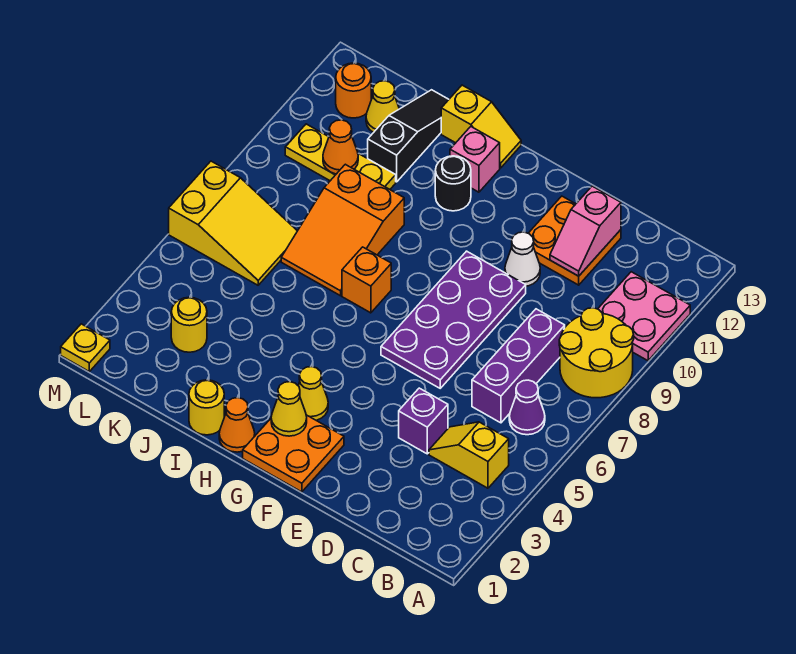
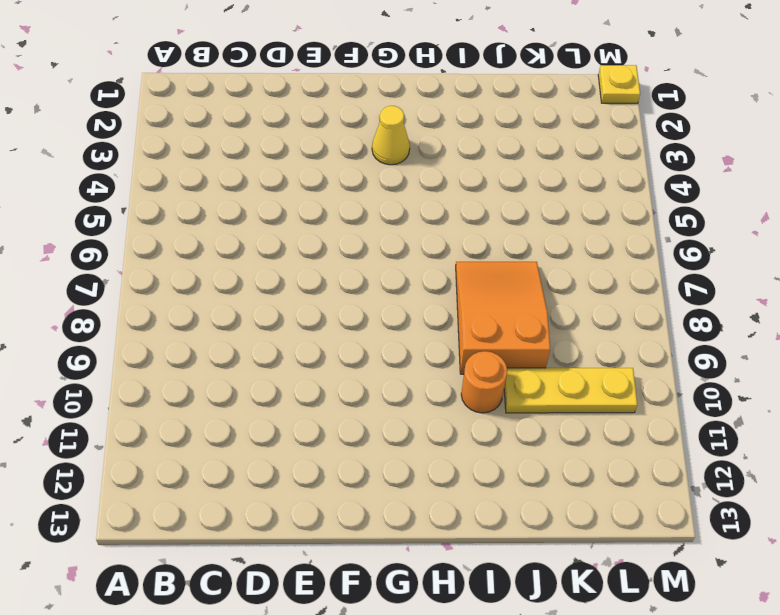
orange 1x1 round brick [461,351,507,413] -> orange 1x1 round brick moved to [336,63,371,118]
none -> yellow 2x2 round brick [559,308,634,398]
none -> pink 2x2 plate [598,272,690,361]
none -> yellow 1x2 slope [429,422,509,488]

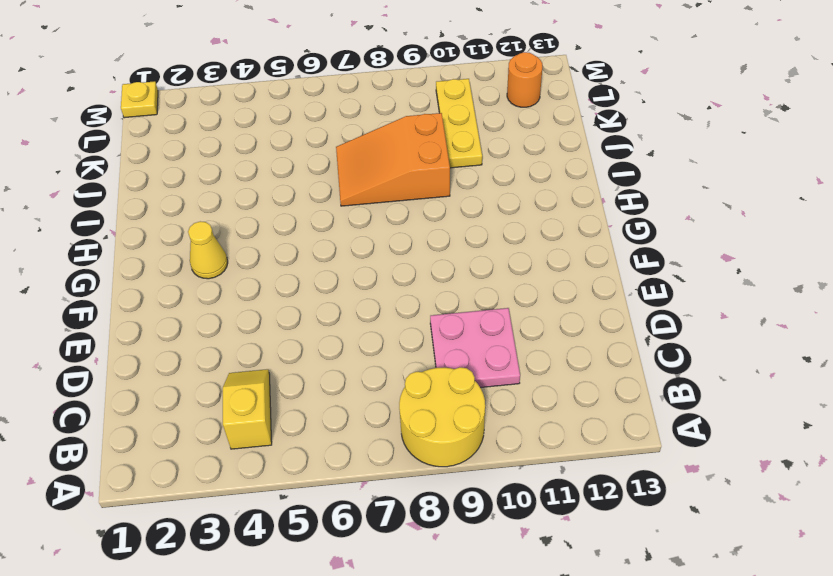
pink 2x2 plate [430,308,520,388] -> pink 2x2 plate moved to [598,272,690,361]
none -> purple 1x1 cone [509,380,545,435]
none -> purple 1x3 brick [472,309,565,423]
none -> purple 1x1 brick [399,388,448,454]

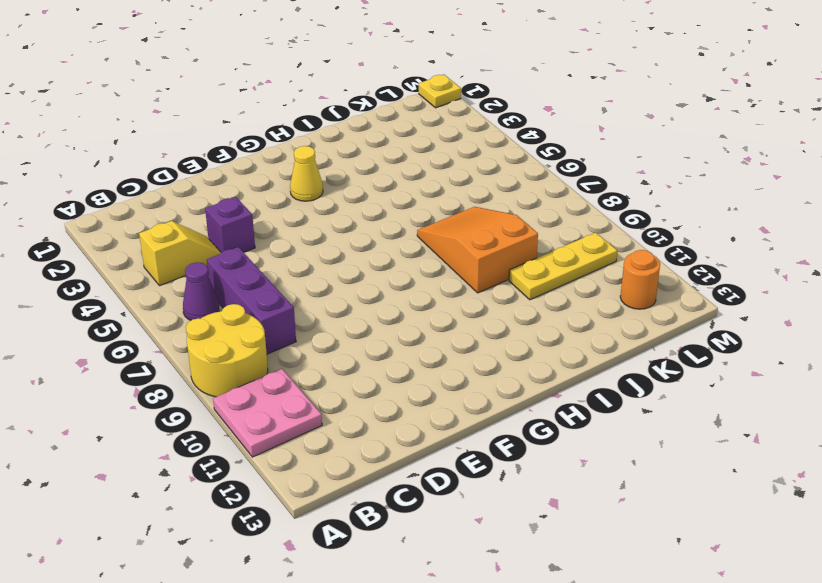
none -> orange 2x2 plate [528,196,621,285]
none -> purple 2x4 plate [381,251,526,388]
none -> white 1x1 cone [505,232,540,286]

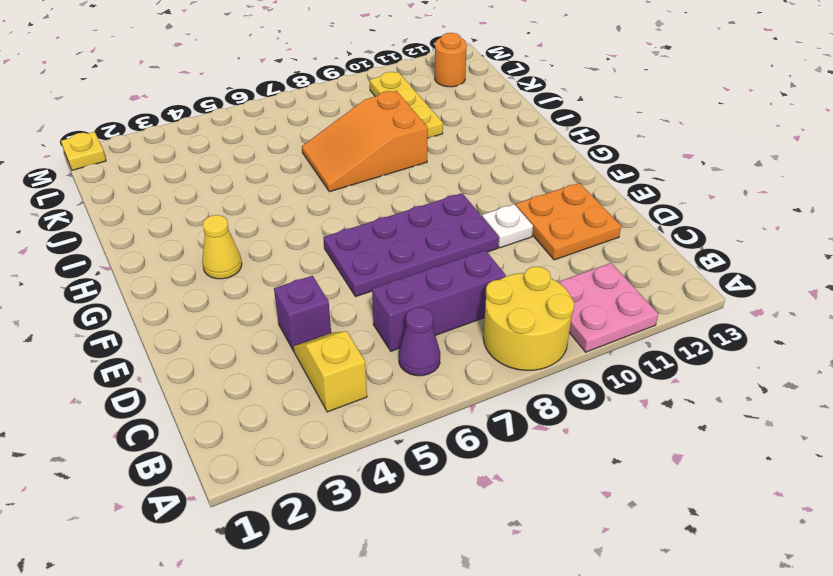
white 1x1 plate [482,204,533,248] -> white 1x1 cone [505,232,540,286]
none -> orange 2x2 plate [243,415,344,492]
none -> orange 1x1 cone [219,398,255,452]
none -> orange 1x1 brick [342,247,391,313]

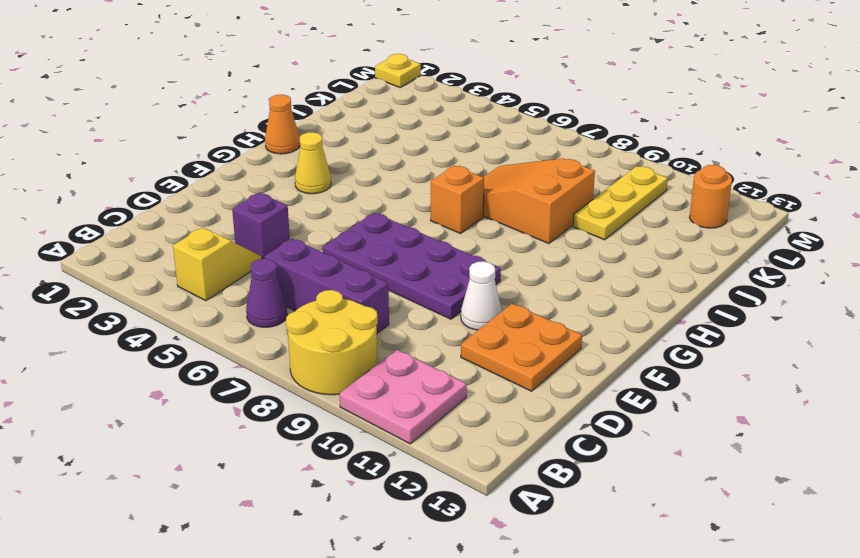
none -> orange 2x2 plate [243,415,344,492]
none -> black 1x1 round brick [435,156,471,211]
none -> pink 1x1 brick [450,127,500,192]

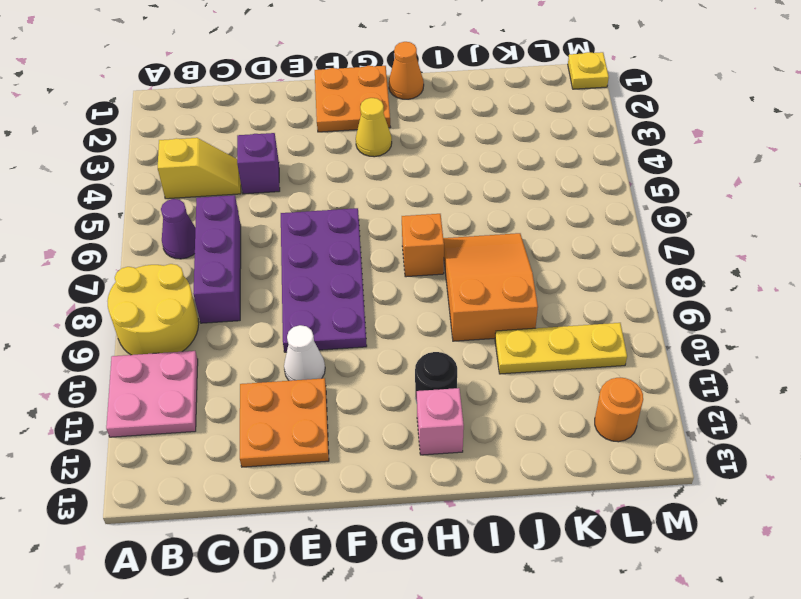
none -> yellow 1x2 slope [441,85,521,168]
none -> yellow 1x1 round brick [189,380,224,435]
none -> black 1x3 slope [368,90,449,182]

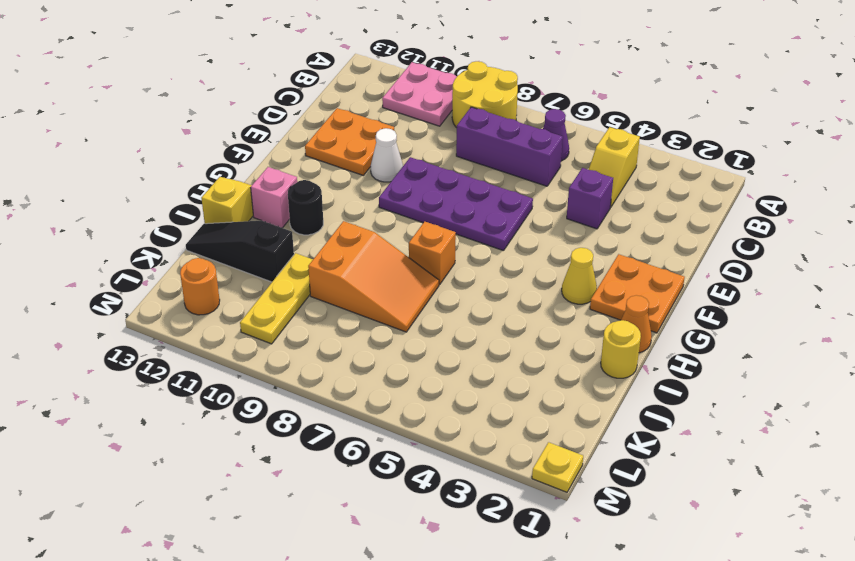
none -> yellow 1x1 round brick [171,297,207,352]
none -> yellow 2x3 slope [169,161,297,285]
none -> yellow 1x1 cone [366,81,399,133]

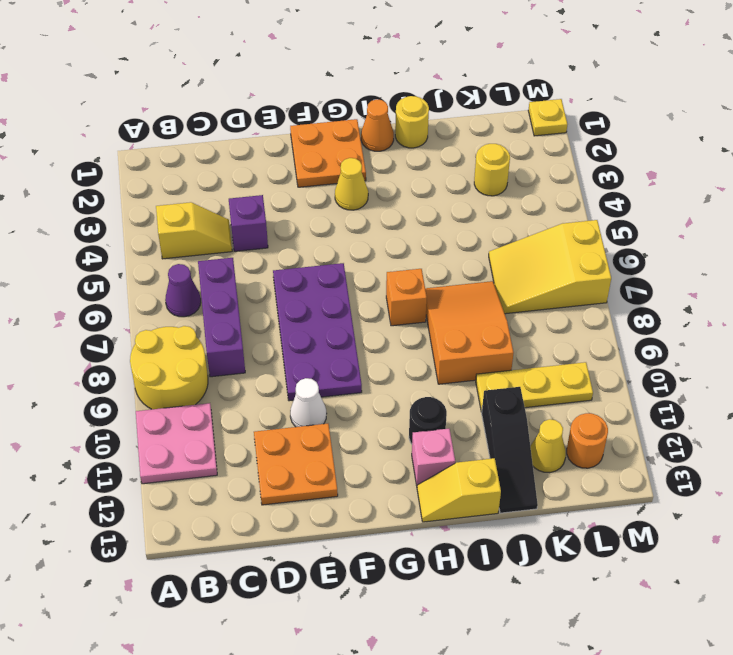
none -> pink 1x2 slope [550,186,621,276]
none -> yellow 1x1 cone [271,382,307,436]
none -> orange 1x1 cone [323,120,358,174]

